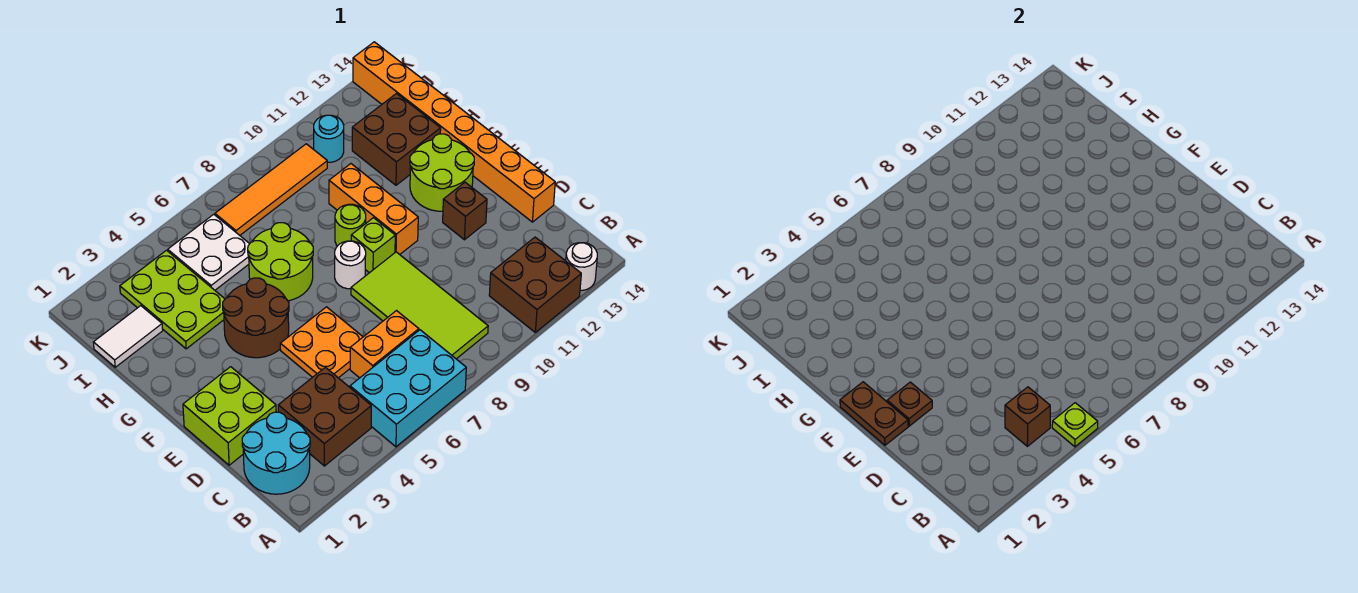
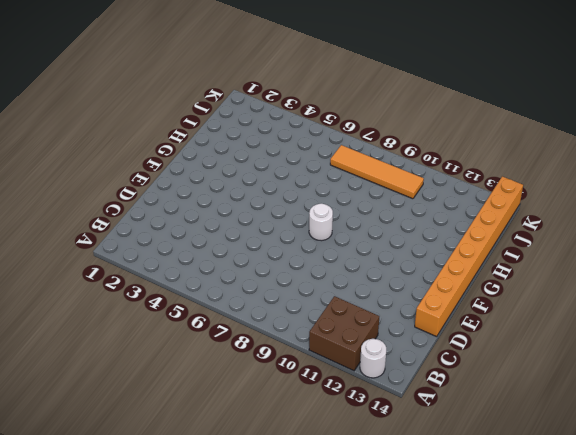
none -> cyan 2x3 brick [350,330,466,447]
none -> cyan 2x2 round brick [242,412,310,494]
none -> brown 2x2 brick [278,367,371,466]

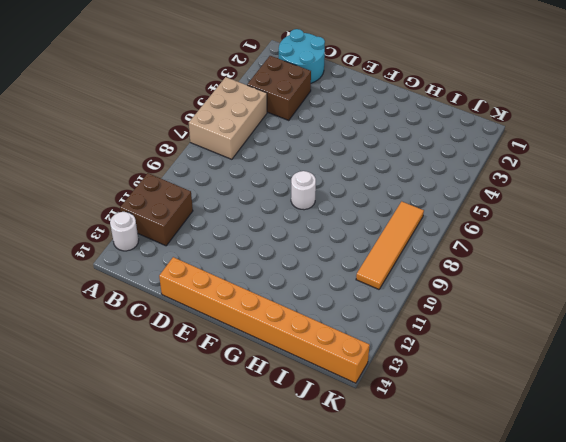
tan 2x3 brick [189,77,267,159] -> cyan 2x3 brick [350,330,466,447]
none -> lime 2x4 tile [351,252,488,359]
none -> orange 1x2 brick [350,311,419,378]
none -> lime 2x2 brick [183,367,276,465]

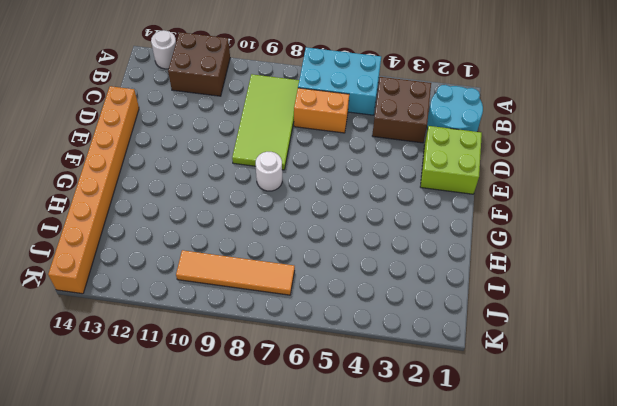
none -> orange 2x2 plate [280,307,363,378]
none -> brown 1x1 brick [443,182,487,240]
none -> brown 2x2 round brick [223,278,289,358]

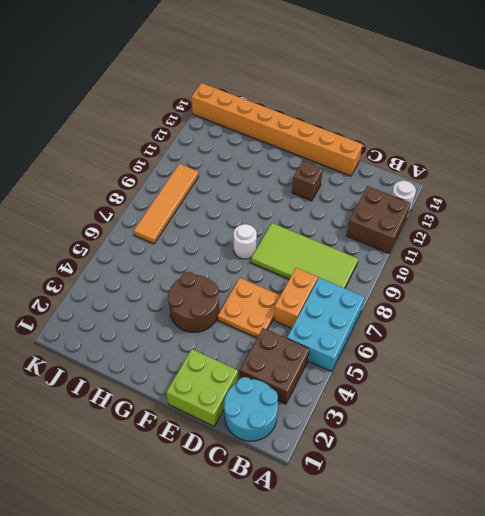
none -> lime 1x1 brick [351,218,395,273]
none -> orange 1x3 brick [329,164,418,254]
none -> lime 2x2 round brick [410,134,474,211]

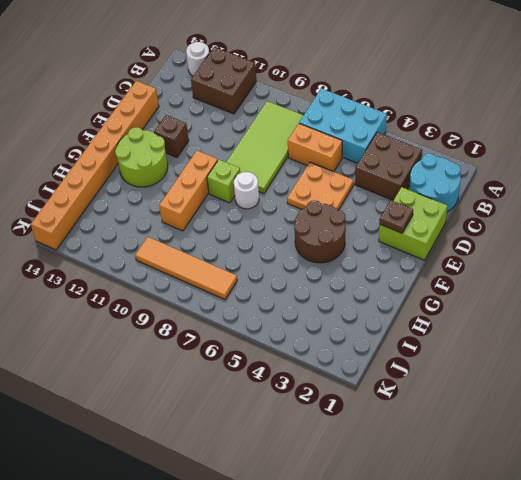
none -> lime 2x2 round brick [248,223,313,301]
none -> lime 1x1 round brick [335,204,366,246]
none -> lime 2x3 plate [120,250,225,349]

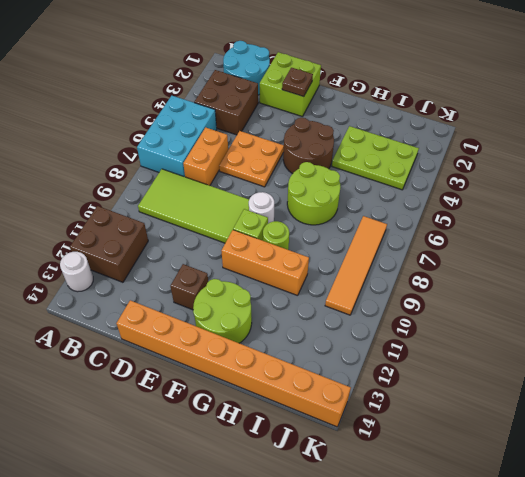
none -> brown 2x2 brick [352,94,441,185]
none -> white 1x2 tile [93,306,163,367]
none -> white 2x2 plate [168,214,249,290]

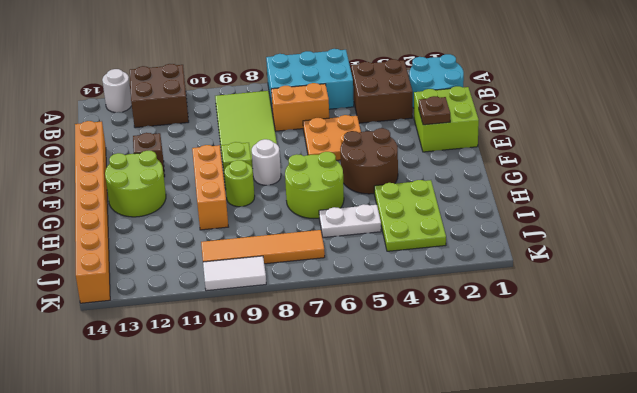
white 1x2 plate [319,204,381,238] -> white 2x2 plate [168,214,249,290]
white 1x2 tile [203,256,266,291] -> white 1x2 tile moved to [93,306,163,367]
none -> brown 2x2 brick [352,94,441,185]
none -> cyan 1x1 round brick [314,115,344,162]
none -> lime 1x1 plate [1052,403,1098,447]

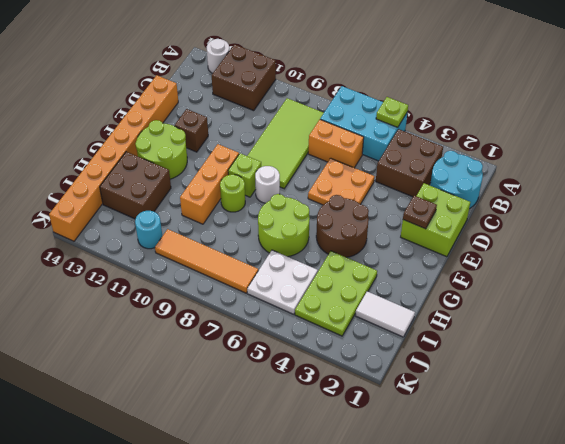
none -> brown 1x1 brick [1005,387,1050,446]
none -> brown 1x2 plate [840,382,908,445]

